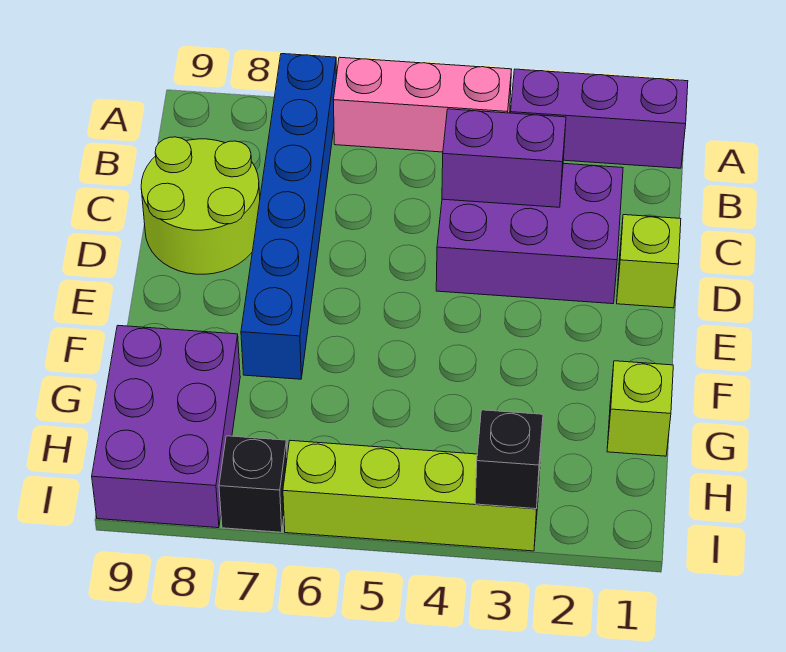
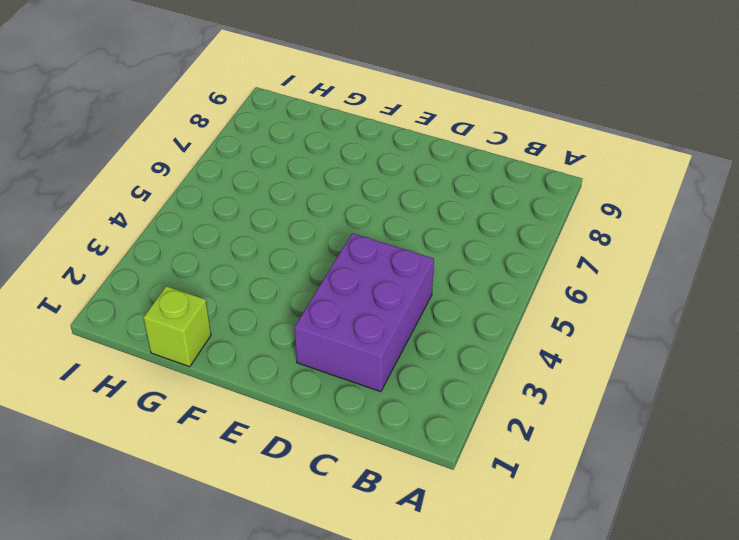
none -> purple 1x3 brick [511,69,688,168]
none -> pink 1x3 brick [333,57,512,152]
none -> blue 1x6 brick [241,54,337,379]

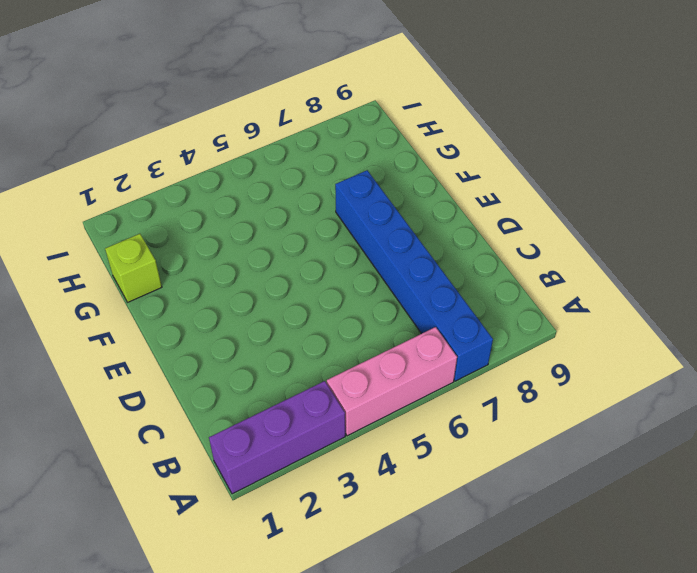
none -> purple 2x3 brick [436,163,623,304]
none -> lime 2x2 round brick [141,137,260,274]
none -> lime 1x1 brick [617,215,681,308]

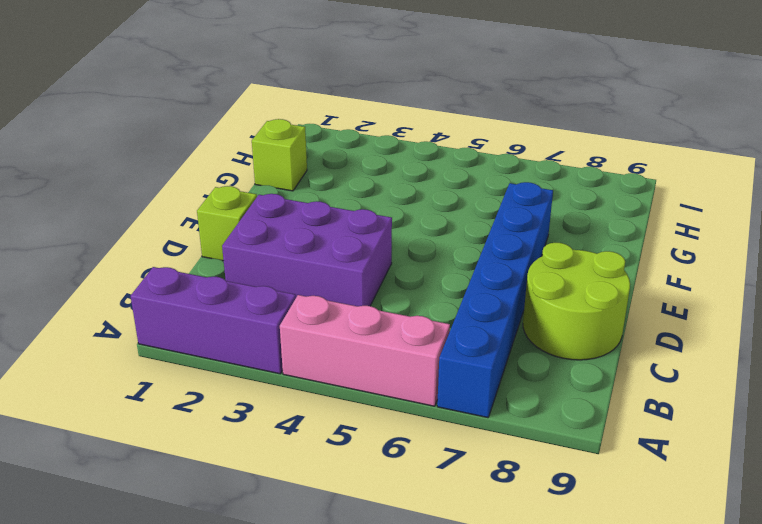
none -> purple 2x3 brick [92,325,240,528]
none -> lime 1x4 brick [283,441,540,551]
none -> black 1x1 brick [219,436,287,532]

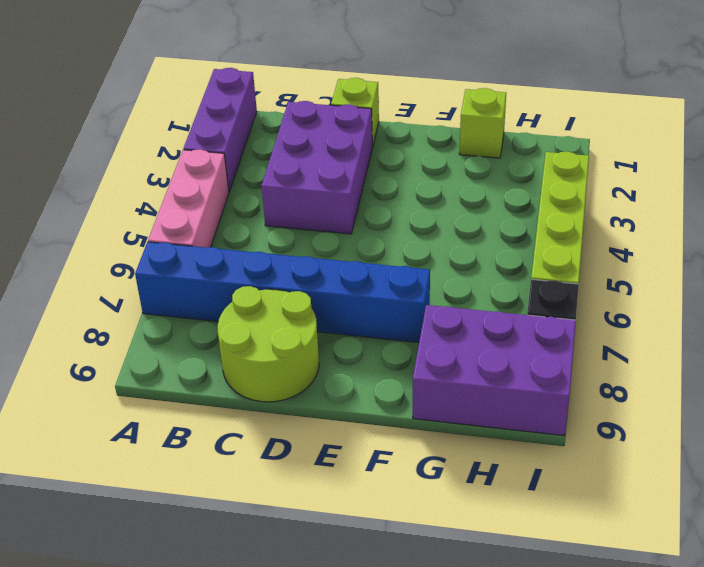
none -> purple 1x2 brick [442,109,566,207]
none -> black 1x1 brick [475,410,543,509]

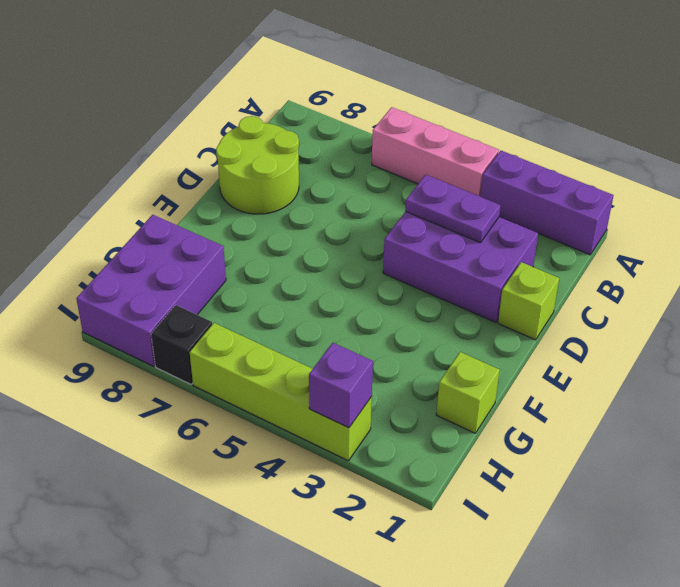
purple 1x2 plate [405,175,500,243] -> purple 1x2 brick [442,109,566,207]
purple 1x1 brick [309,343,373,428] -> black 1x1 brick [475,410,543,509]
none -> blue 1x6 brick [241,54,337,379]

